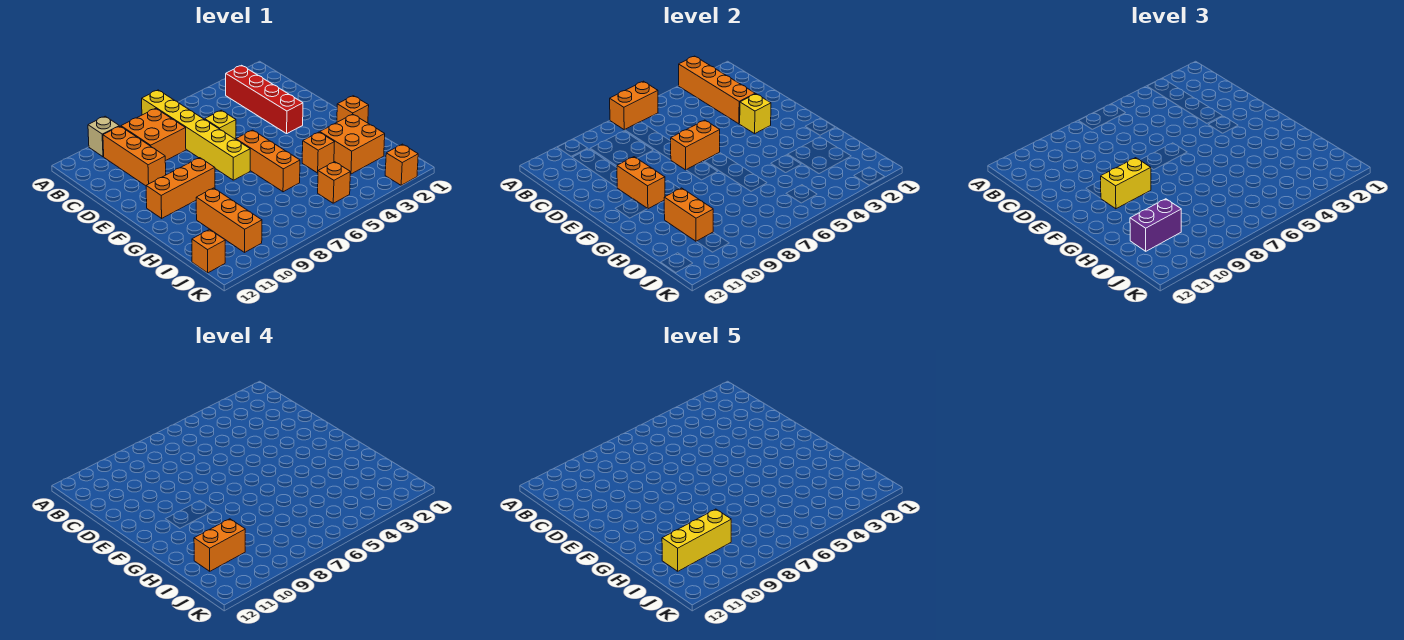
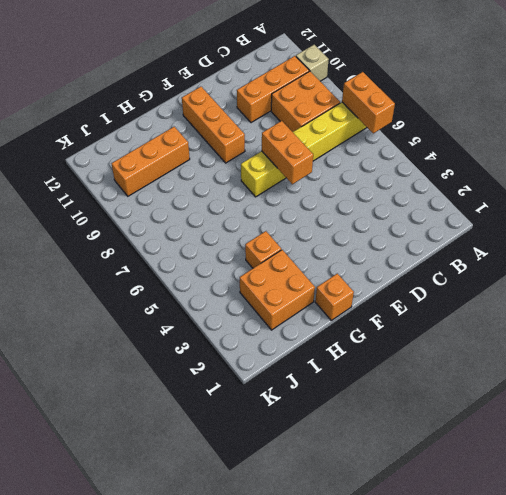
none -> red 1x4 brick [226,65,303,134]
none -> yellow 1x1 brick [205,110,236,139]
none -> orange 1x3 brick [236,130,300,192]

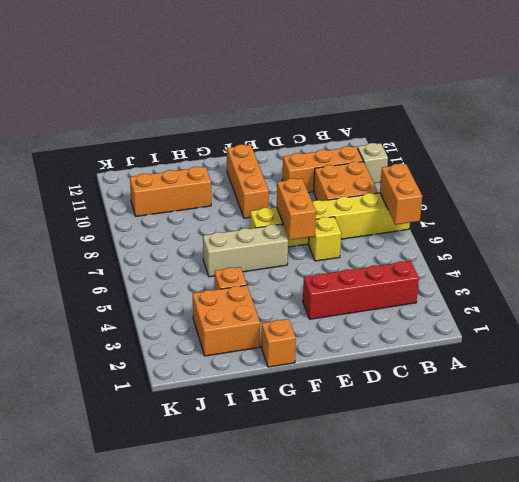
tan 1x3 brick [203,224,288,277] -> orange 1x3 brick [236,130,300,192]
none -> orange 1x1 brick [318,162,350,203]
none -> orange 1x1 brick [192,229,225,273]
none -> orange 1x1 brick [385,144,418,185]

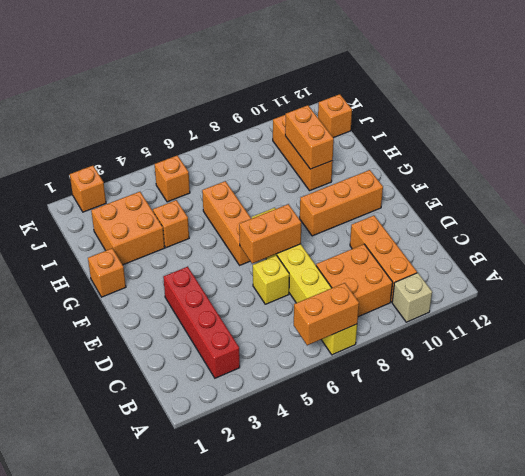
none -> orange 1x4 brick [679,56,755,124]
none -> yellow 1x1 brick [740,94,771,134]
none -> orange 1x2 brick [617,157,665,209]

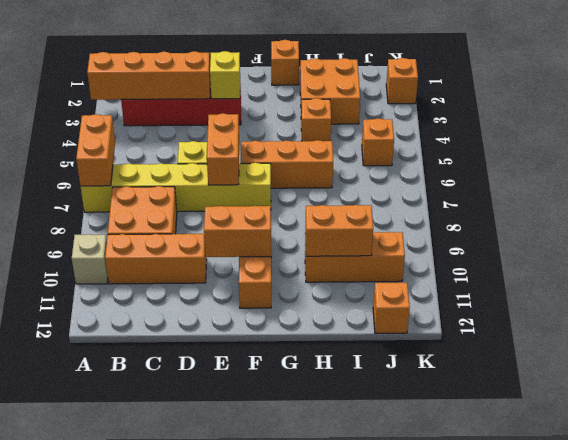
none -> yellow 1x2 brick [1101,158,1151,209]
none -> purple 1x2 brick [1130,199,1181,251]
none -> orange 1x2 brick [194,519,245,571]

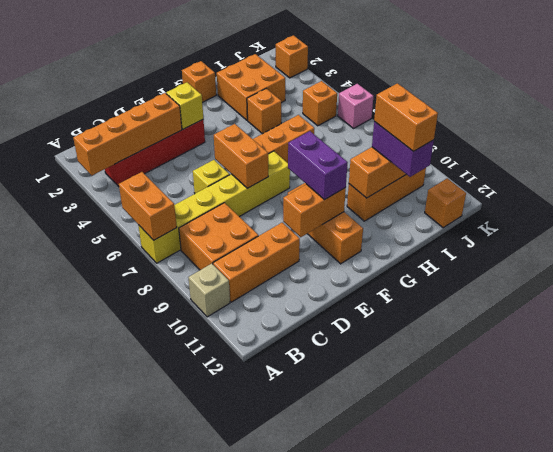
purple 1x2 brick [288,131,348,200] -> yellow 1x2 brick [1101,158,1151,209]
pink 1x1 brick [338,84,373,128] -> none
none -> yellow 1x3 brick [662,509,731,571]

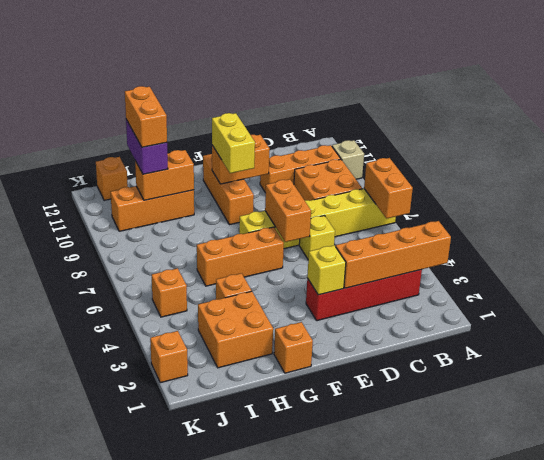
none -> yellow 1x3 brick [662,509,731,571]

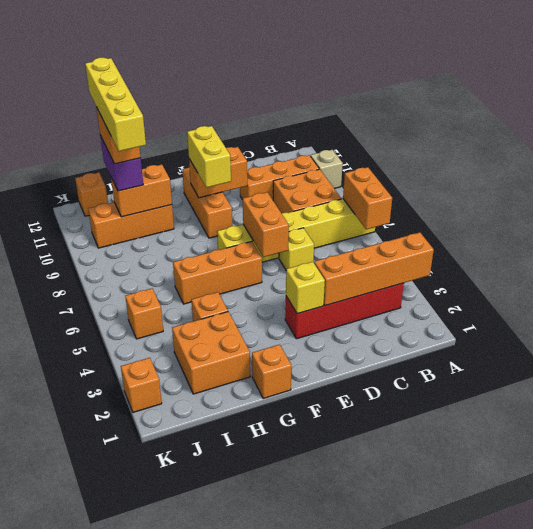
yellow 1x4 brick [85,58,146,151] -> yellow 1x3 brick [662,509,731,571]

